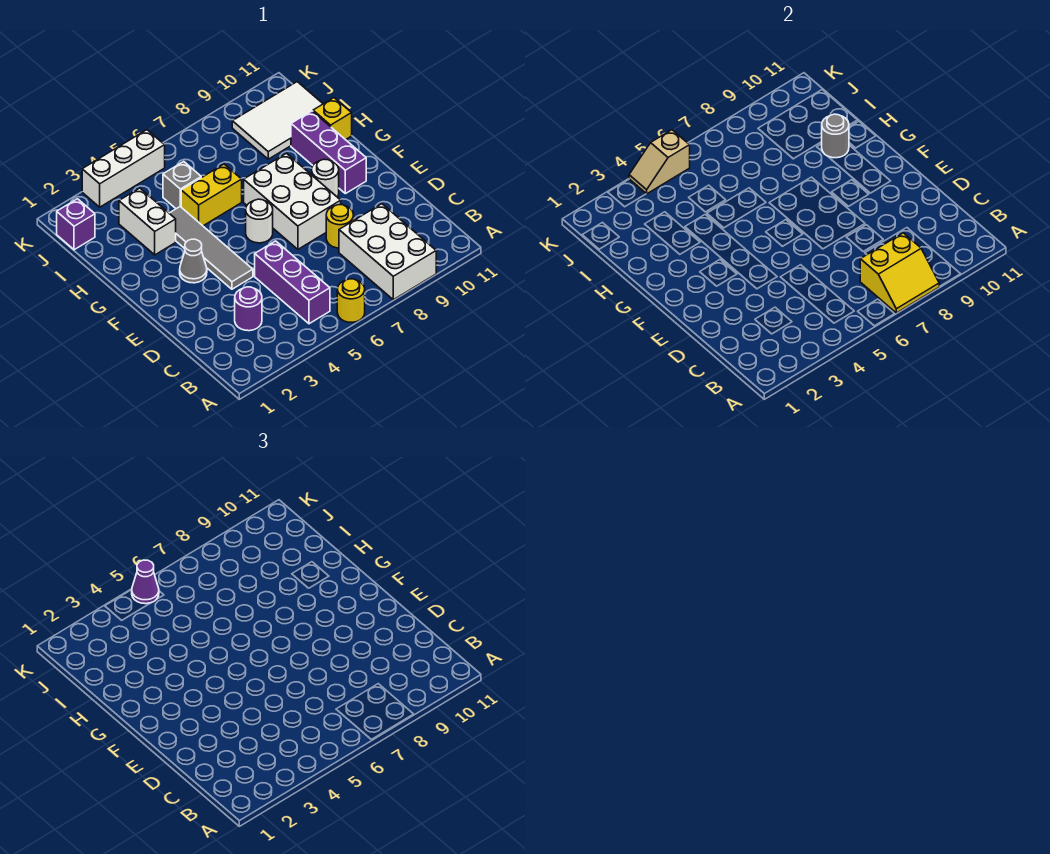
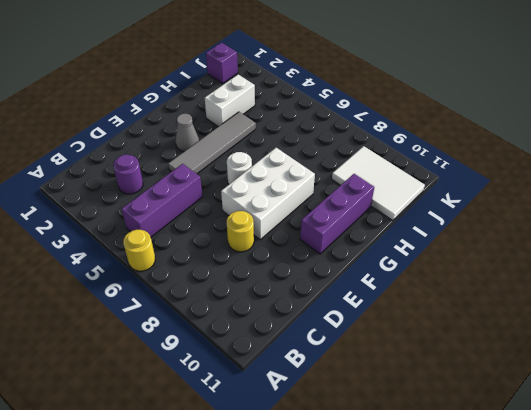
none -> white 2x3 brick [339,204,436,300]
none -> white 1x1 round brick [312,159,339,197]
none -> yellow 1x2 brick [181,164,242,226]

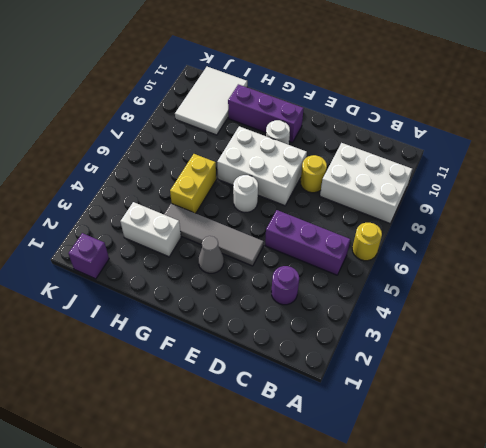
none -> yellow 1x1 brick [313,98,352,140]
none -> grey 1x1 brick [163,162,201,209]
none -> white 1x3 brick [82,130,165,207]

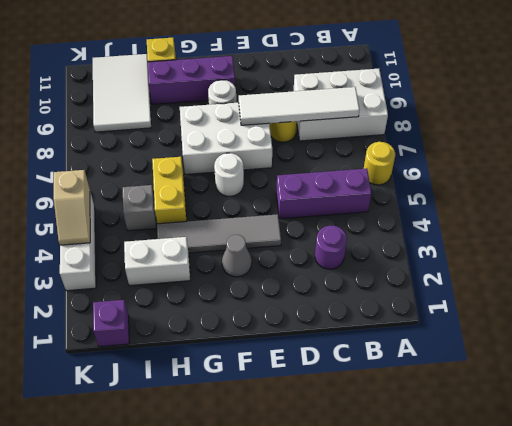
white 1x4 tile [239,87,360,125] -> yellow 2x2 slope [860,233,939,313]
none -> grey 1x1 round brick [822,114,849,158]
none -> purple 1x1 cone [132,560,159,604]

